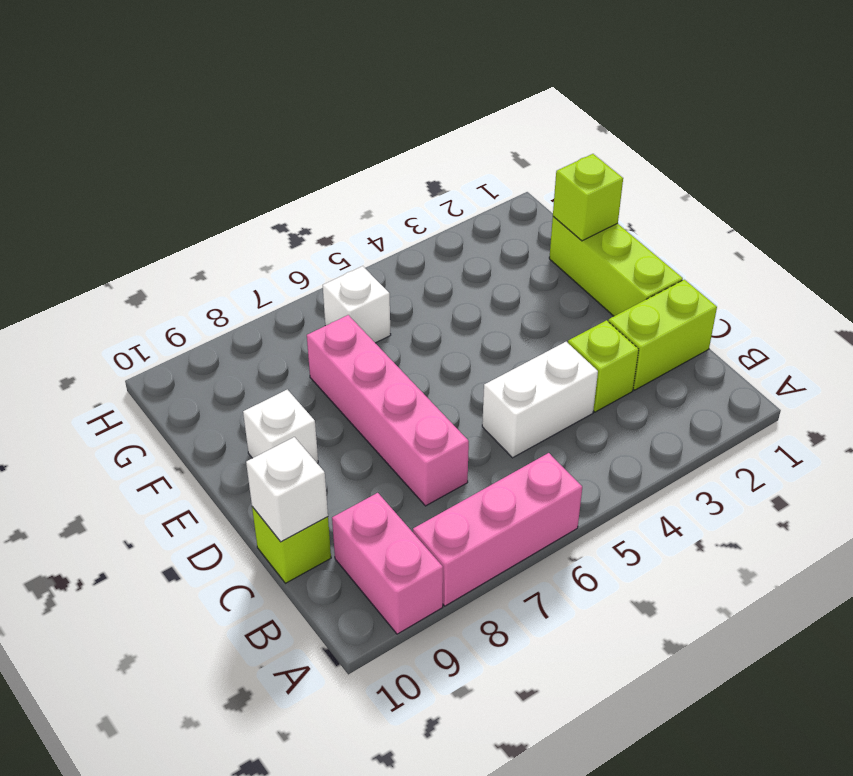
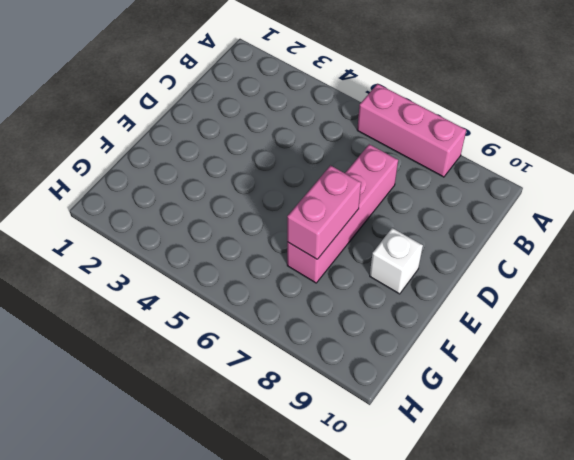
pink 1x2 brick [287,166,361,259] -> pink 1x2 brick moved to [332,493,443,634]
none -> lime 1x2 brick [608,280,717,390]
none -> lime 1x1 brick [568,320,639,412]
none -> white 1x2 brick [482,342,598,458]

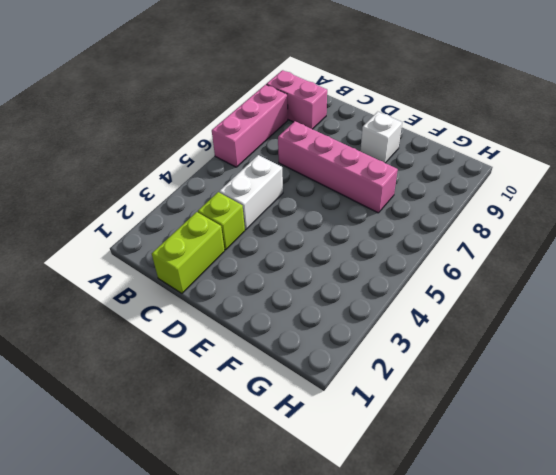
none -> lime 1x1 brick [252,507,331,583]
none -> lime 1x3 brick [549,216,683,316]
none -> white 1x1 brick [323,266,391,343]

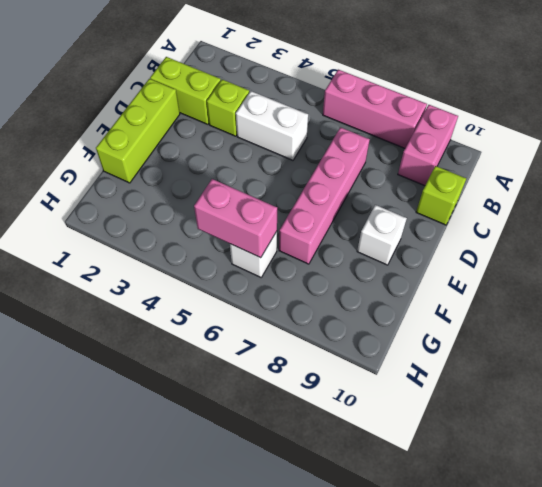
pink 1x2 brick [194,179,277,258] -> none
none -> white 1x1 brick [246,437,328,542]
none -> lime 1x1 brick [553,154,623,241]

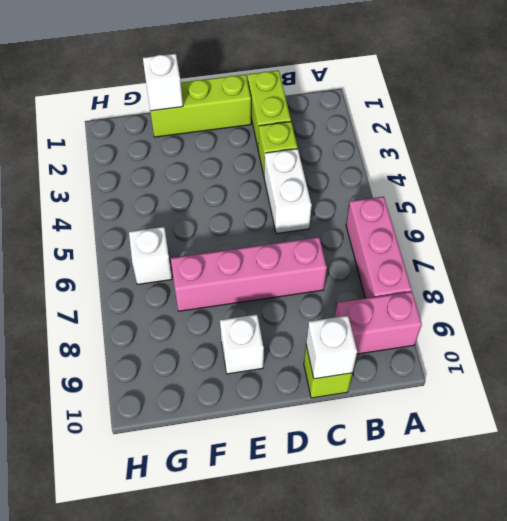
white 1x1 brick [143,54,183,111] -> lime 1x1 brick [553,154,623,241]

